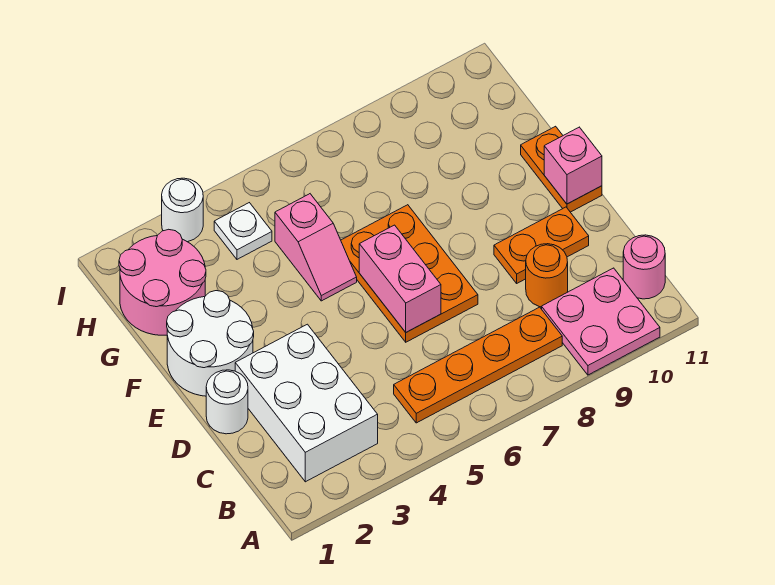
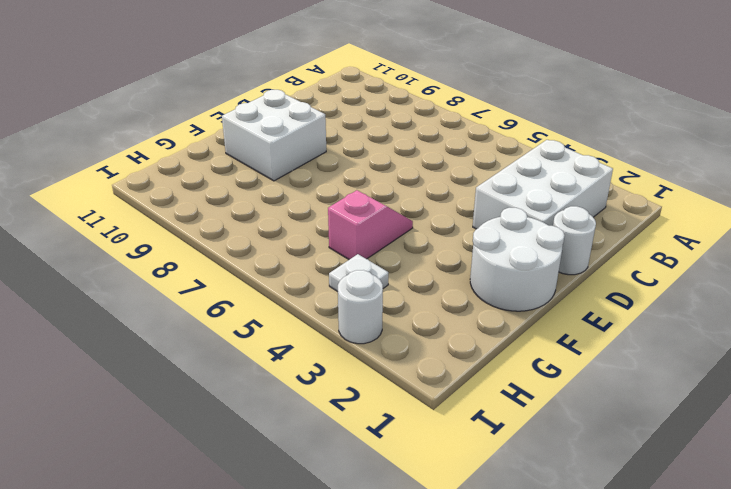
white 2x2 brick [222,90,326,181] -> none
none -> pink 2x2 plate [542,268,660,375]
none -> orange 1x4 plate [394,307,562,423]
none -> pink 1x1 round brick [623,235,665,299]

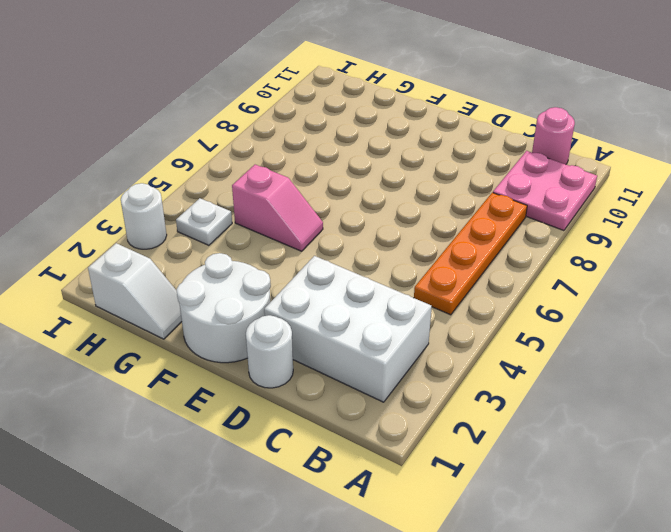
white 1x2 slope [88,243,182,339] -> pink 2x2 round brick [119,229,206,335]
none -> orange 1x1 round brick [526,244,568,307]
none -> orange 2x3 plate [341,205,478,342]
none -> orange 1x2 plate [494,207,589,283]

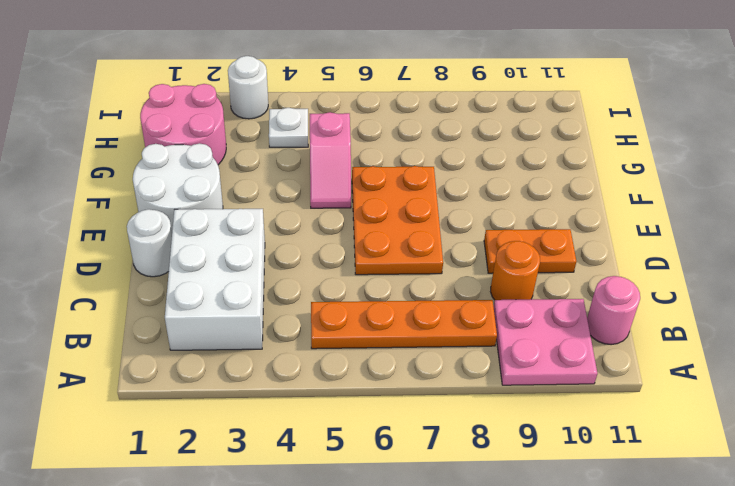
none -> orange 1x2 plate [521,126,602,212]
none -> pink 1x2 brick [359,225,441,332]
none -> pink 1x1 brick [544,127,602,204]

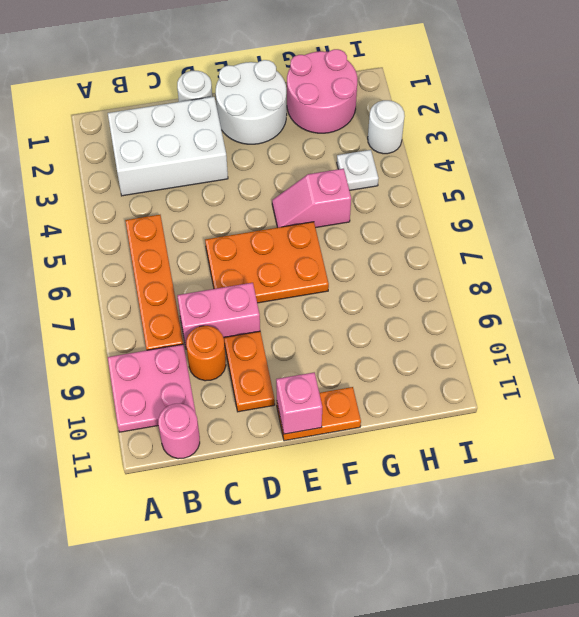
pink 1x2 brick [177,283,260,349] -> pink 1x2 brick moved to [359,225,441,332]

